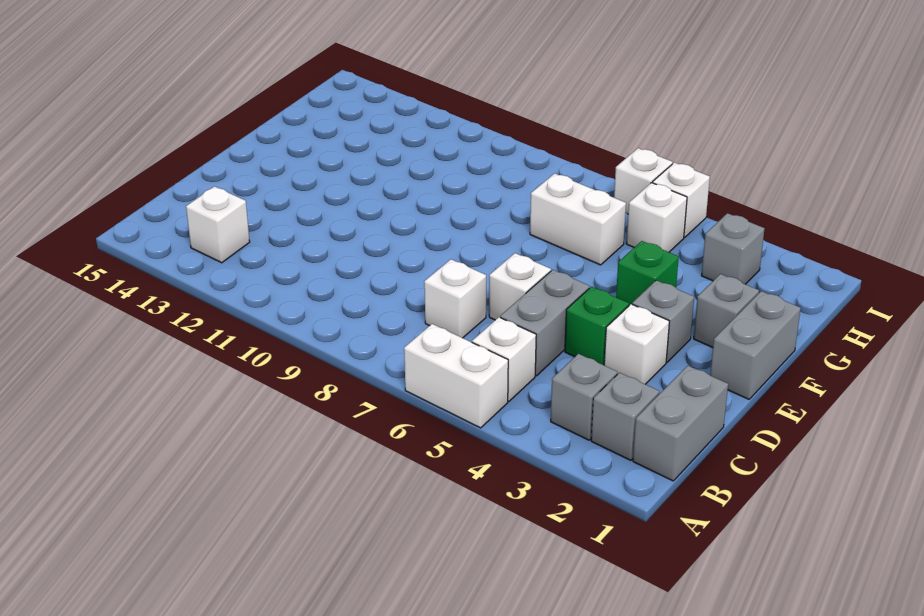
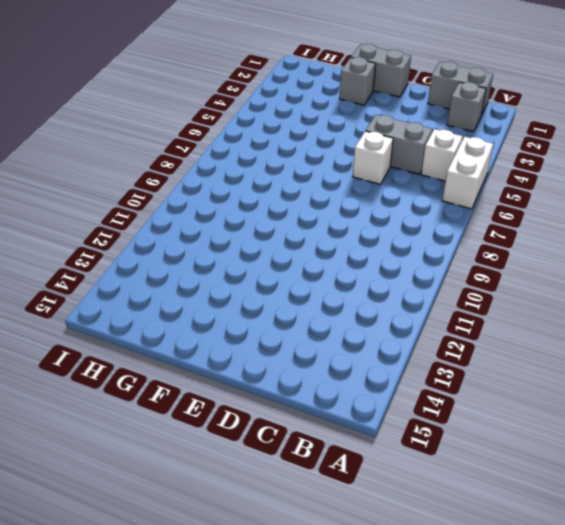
none -> grey 1x1 brick [551,354,617,440]
none -> white 1x1 brick [186,186,250,263]
none -> white 1x1 brick [424,259,486,338]

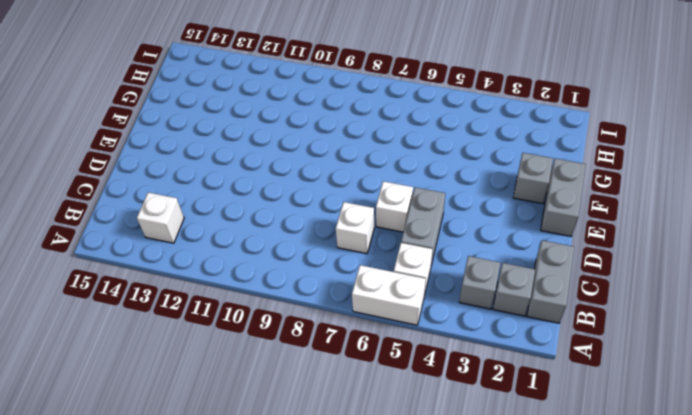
none -> white 1x1 brick [604,304,669,384]
none -> green 1x1 brick [565,287,629,365]
none -> grey 1x1 brick [632,280,694,362]

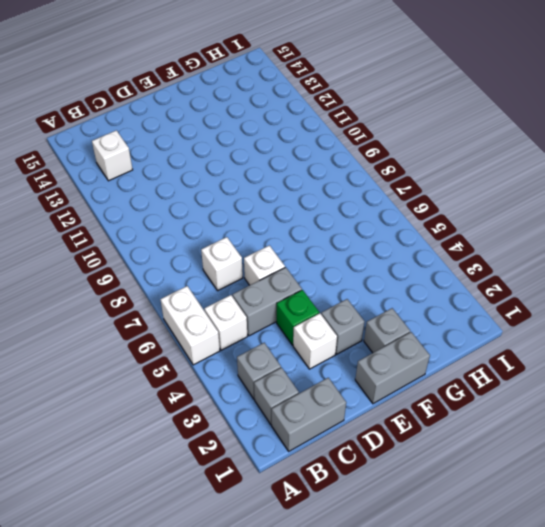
none -> green 1x1 brick [616,241,679,305]
none -> white 1x2 brick [530,173,626,265]
none -> grey 1x1 brick [702,213,765,284]

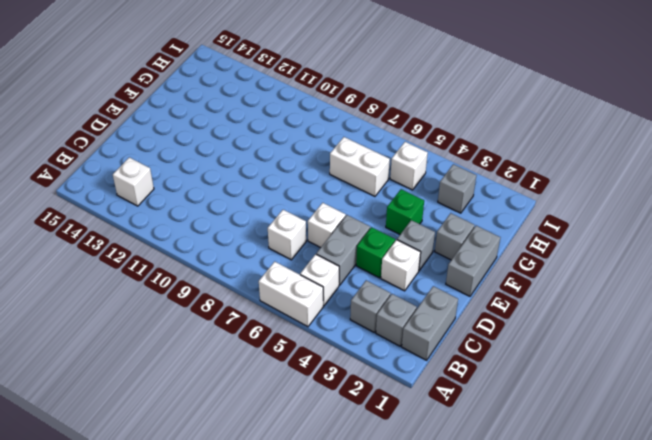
none -> white 1x1 brick [653,163,710,238]
none -> white 1x1 brick [614,148,673,214]

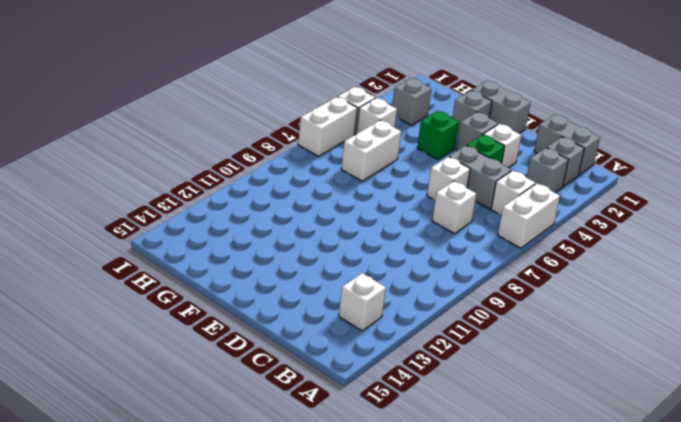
white 1x2 brick [298,97,357,156] -> white 1x1 brick [614,148,673,214]

